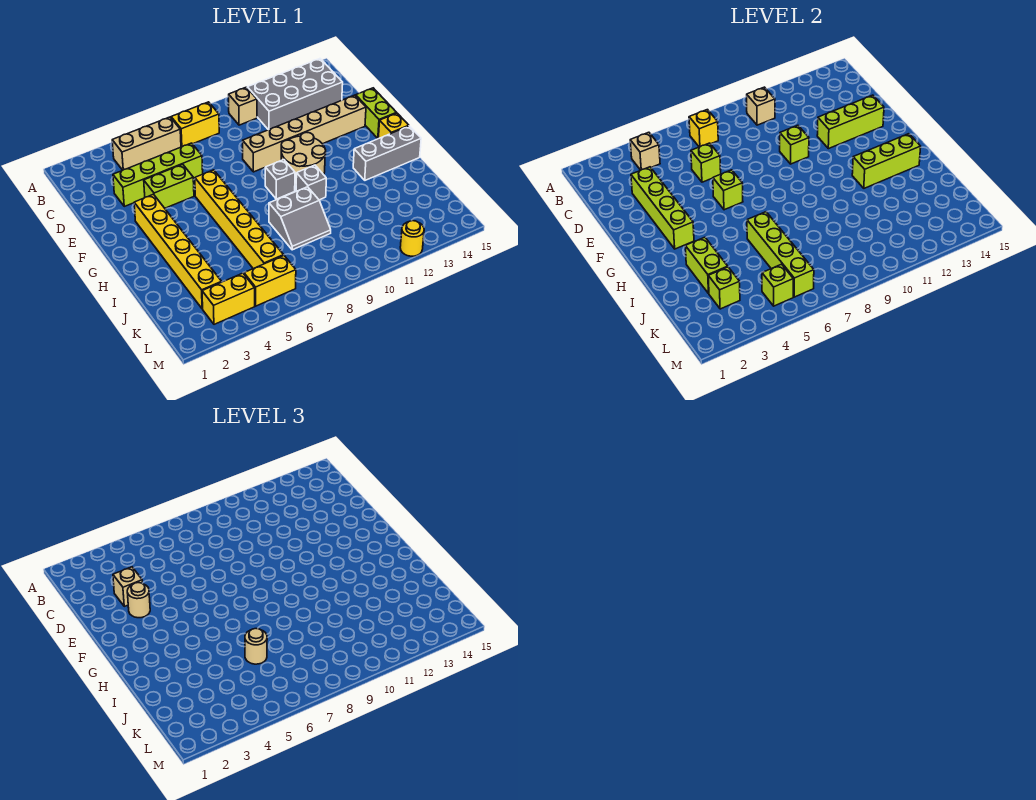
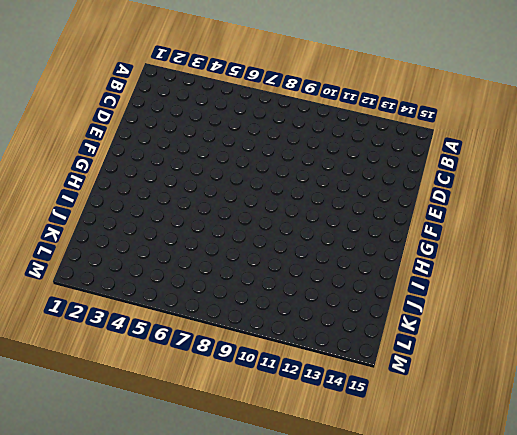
none -> tan 1x3 brick [112,117,181,170]
none -> yellow 1x2 brick [171,102,219,147]
none -> tan 1x1 brick [228,87,257,125]
none -> grey 2x4 brick [247,59,343,130]

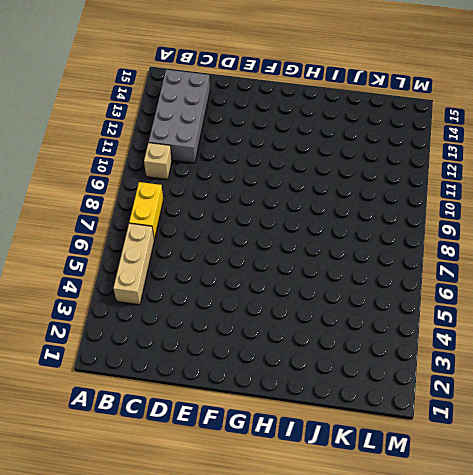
none -> lime 1x4 brick [113,143,203,206]
none -> lime 1x2 brick [144,164,194,208]
none -> tan 1x6 brick [243,95,366,172]
none -> lime 1x2 brick [356,88,396,138]

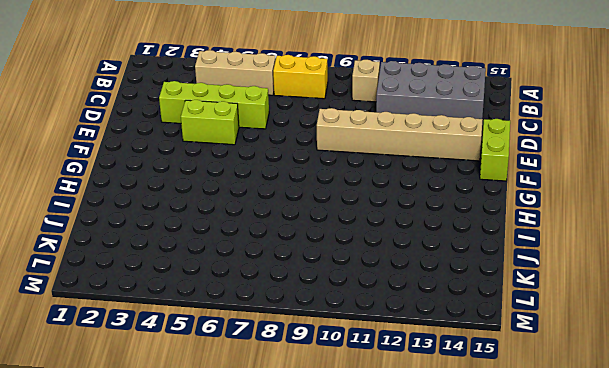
none -> yellow 1x6 brick [134,194,221,309]
none -> yellow 1x6 brick [195,170,284,269]
none -> tan 2x2 round brick [281,133,326,184]
none -> grey 1x1 brick [265,160,295,199]

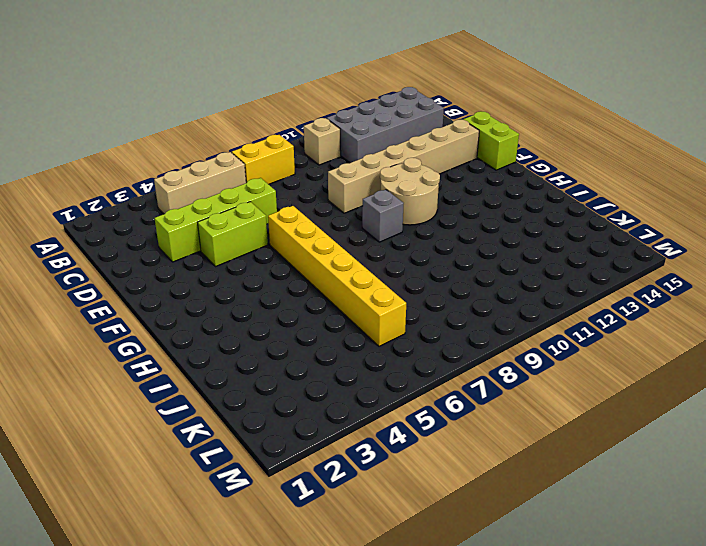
none -> yellow 1x6 brick [134,194,221,309]
none -> yellow 1x1 brick [378,113,409,139]
none -> grey 1x1 brick [296,165,326,200]
none -> grey 1x3 brick [353,126,421,180]

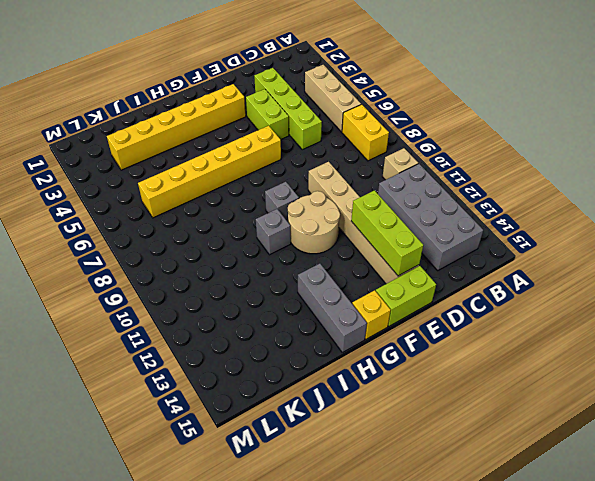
none -> grey 2x2 slope [269,187,331,250]
none -> yellow 1x2 brick [202,273,255,324]
none -> yellow 1x2 brick [244,256,296,306]
none -> yellow 1x1 round brick [400,221,424,256]

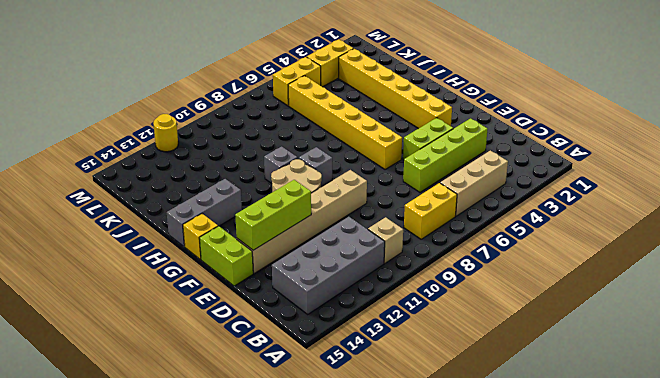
none -> grey 2x2 slope [269,187,331,250]
none -> tan 1x1 brick [630,132,660,170]
none -> yellow 1x1 brick [689,110,718,147]
none -> tan 1x1 brick [746,87,775,125]

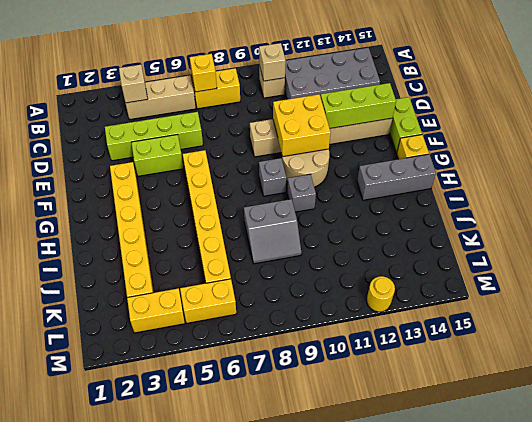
yellow 2x2 brick [273,94,331,157] -> lime 1x1 brick [780,125,809,164]
none -> lime 1x4 brick [631,167,694,249]
none -> lime 1x1 brick [691,143,721,182]
none -> lime 1x1 brick [713,170,743,210]
none -> lime 1x3 brick [852,134,921,188]

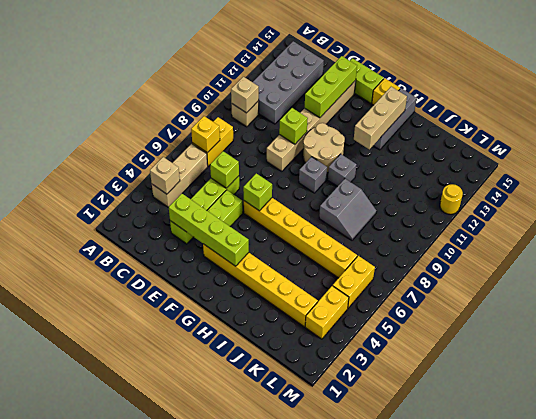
tan 1x3 brick [354,87,407,150] -> lime 1x3 brick [852,134,921,188]
none -> lime 1x2 brick [685,237,728,293]
none -> lime 1x4 brick [747,212,814,297]
none -> lime 1x1 brick [708,267,740,309]
none -> lime 1x1 brick [762,264,793,306]

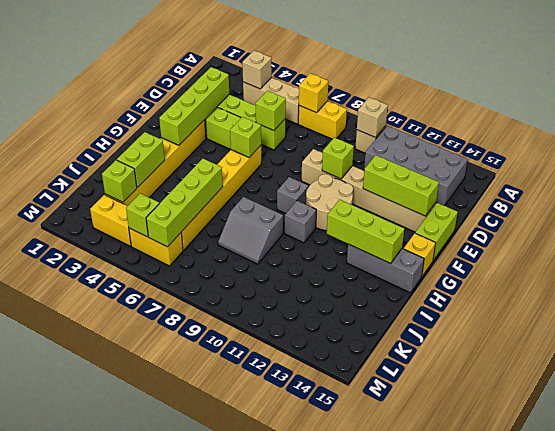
none -> yellow 1x1 round brick [400,221,424,256]
none -> tan 1x1 brick [113,567,142,606]
none -> tan 1x1 round brick [127,583,150,618]
none -> tan 1x1 round brick [245,629,267,664]

